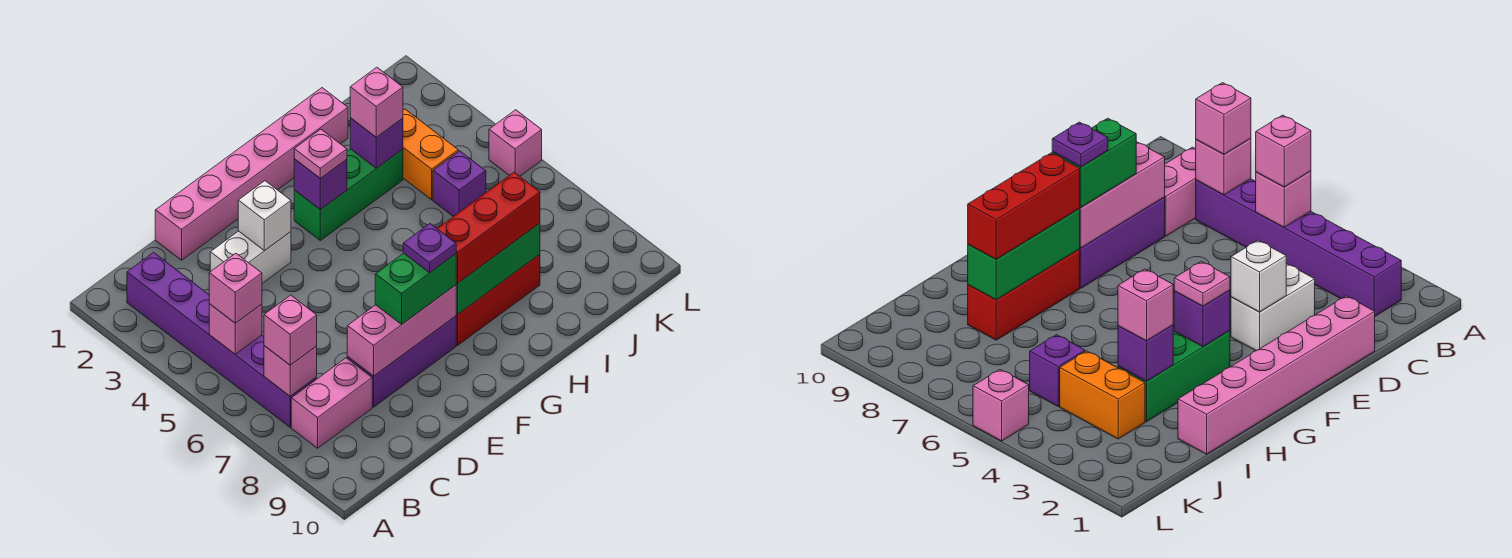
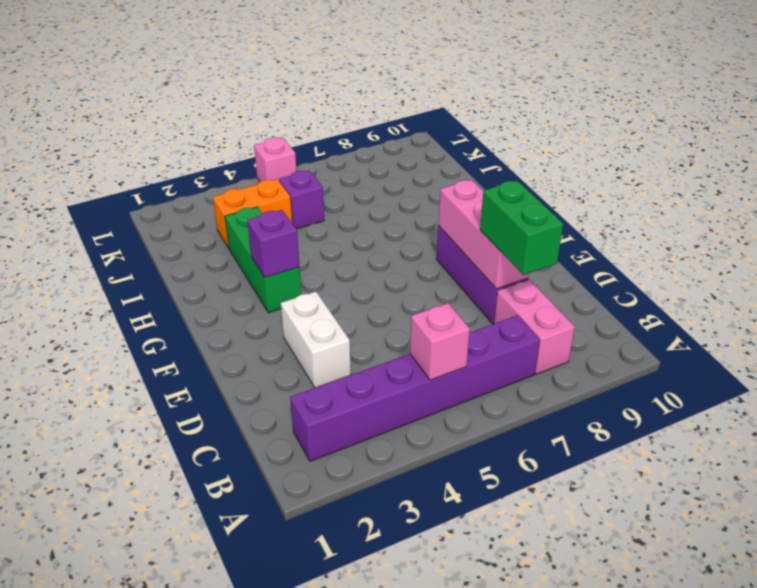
green 1x2 brick [480,180,563,275] -> green 1x2 brick moved to [375,253,456,324]
none -> pink 1x6 brick [155,88,348,260]
none -> red 1x3 brick [456,254,540,345]
none -> pink 1x1 brick [264,346,317,396]

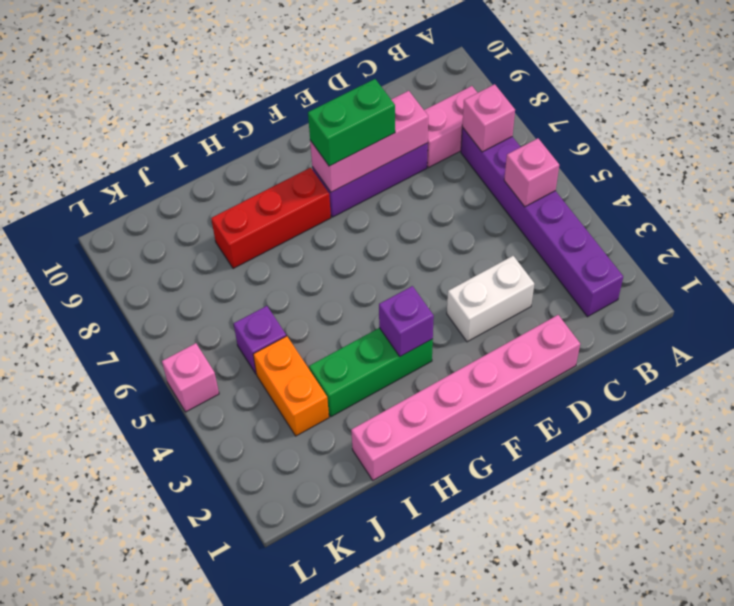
none -> white 1x1 brick [238,181,291,251]
none -> green 1x3 brick [456,223,540,315]
none -> purple 1x1 brick [350,118,403,168]

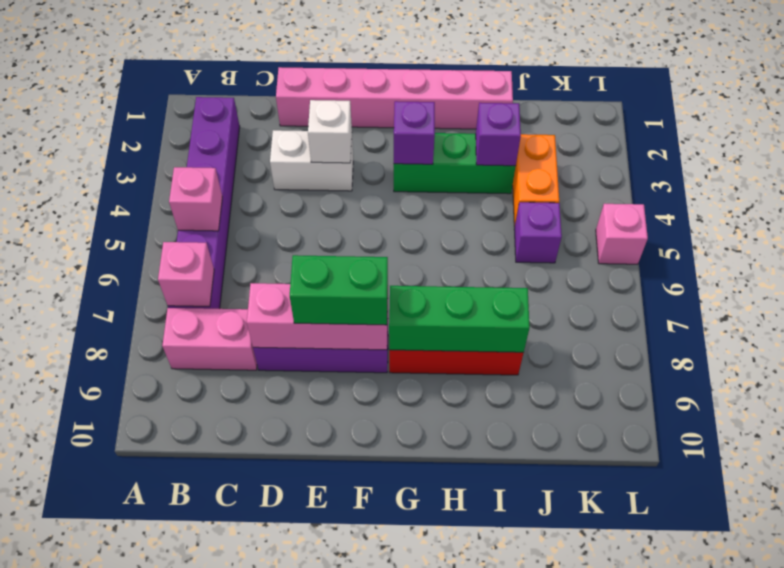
none -> pink 1x1 brick [209,253,262,323]
none -> pink 1x1 brick [264,295,317,365]
none -> pink 1x1 plate [294,129,347,179]

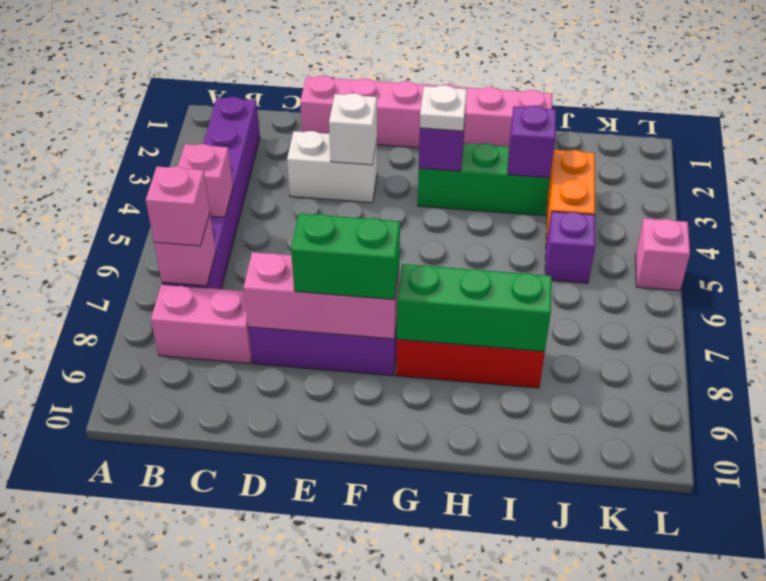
white 1x1 plate [420,85,467,131] -> pink 1x1 plate [294,129,347,179]
none -> pink 1x1 brick [209,253,262,323]
none -> red 1x3 brick [437,172,540,283]
none -> pink 1x1 brick [350,67,403,137]

